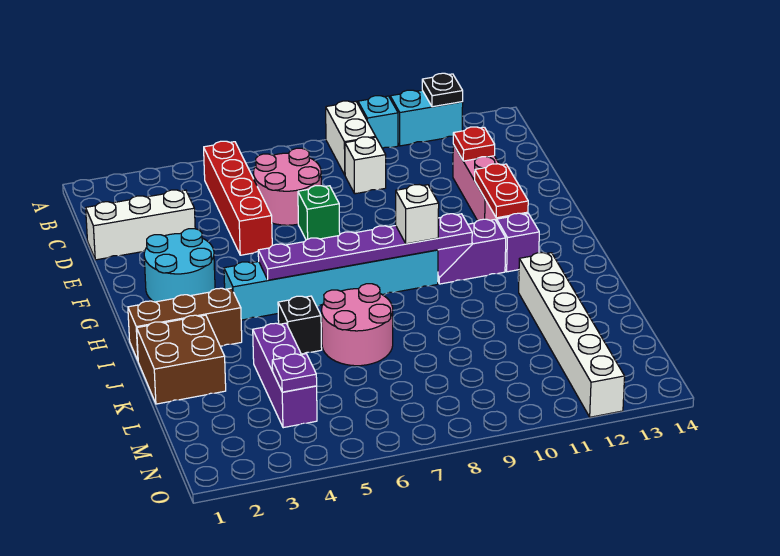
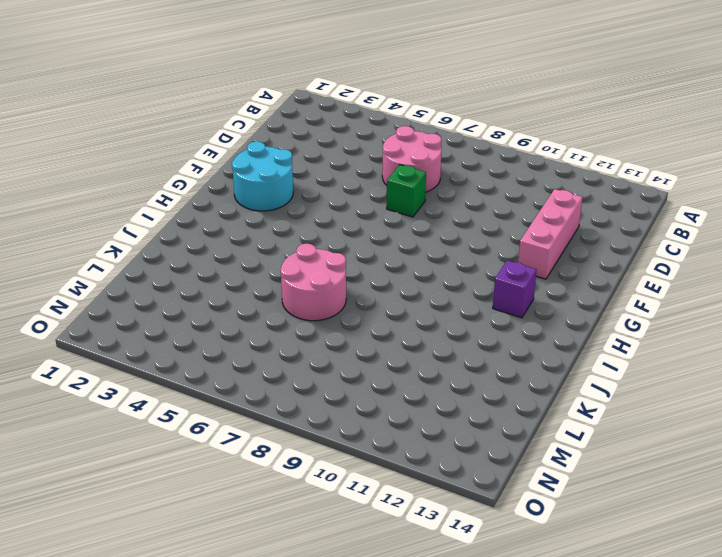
none -> white 1x2 brick [326,101,376,175]
none -> cyan 1x1 brick [358,96,398,148]
none -> cyan 1x2 brick [390,90,463,146]

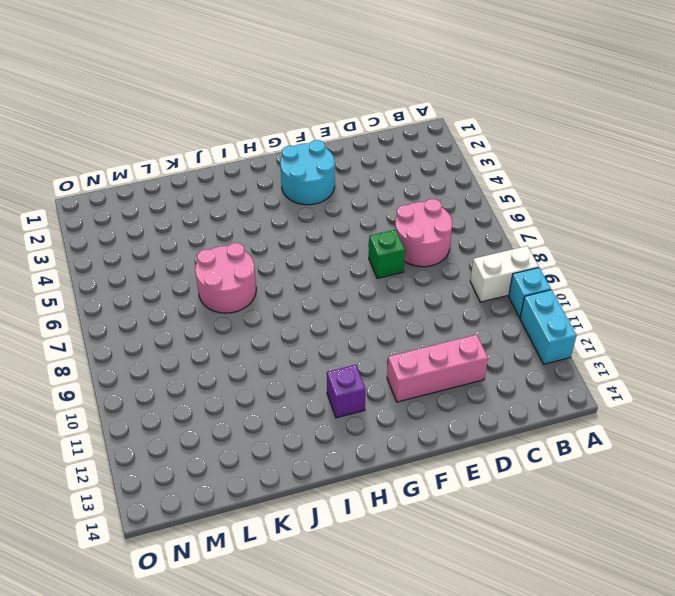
none -> red 1x4 brick [204,141,272,255]
none -> white 1x1 brick [345,137,386,194]
none -> white 1x3 brick [86,190,195,260]

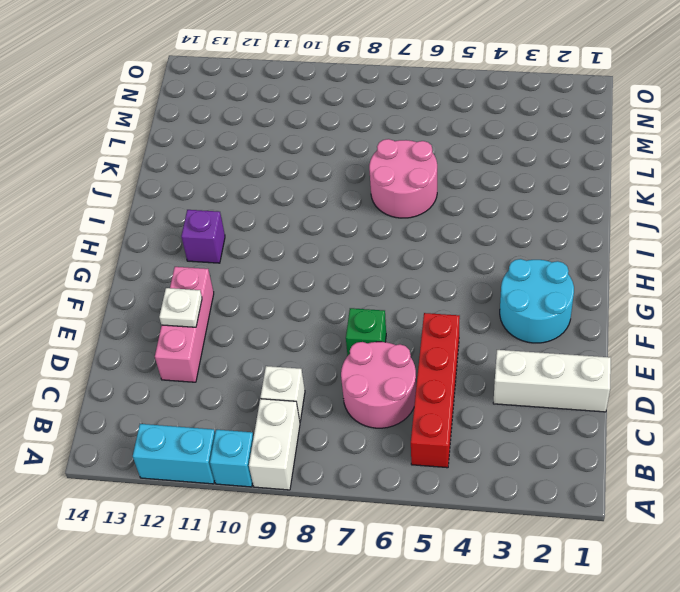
white 1x1 plate [159,288,202,327] -> none
none -> cyan 1x6 brick [224,250,438,320]
none -> purple 1x2 slope [438,219,506,284]
none -> brown 1x3 brick [128,288,242,360]

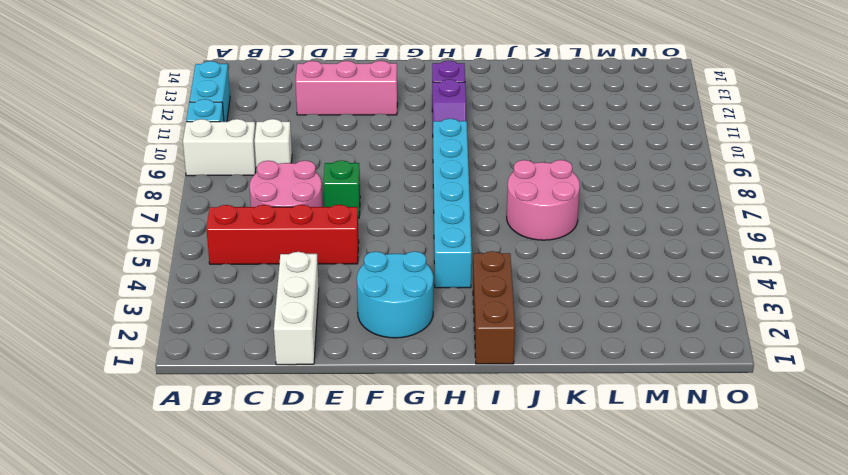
none -> brown 2x2 brick [137,315,226,404]
none -> black 1x1 brick [278,296,322,354]
none -> white 1x6 brick [519,253,625,417]

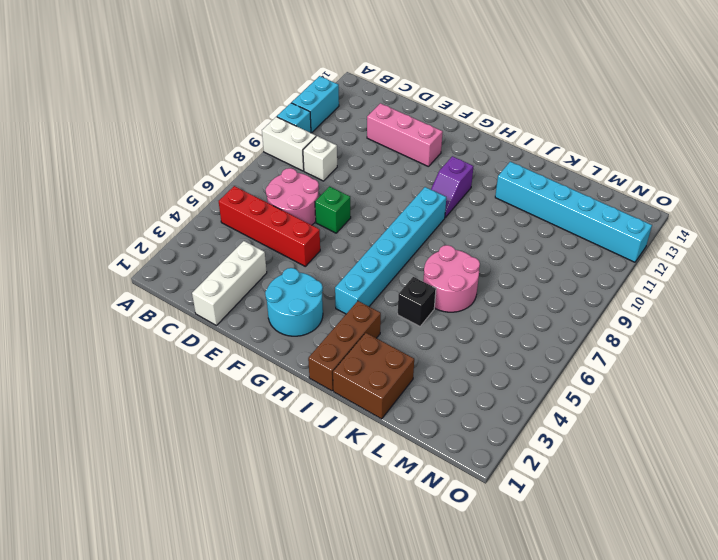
cyan 1x6 brick [495,162,652,262] -> white 1x6 brick [519,253,625,417]
none -> purple 1x1 brick [497,213,539,272]
none -> purple 1x3 brick [253,323,317,428]
none -> black 1x1 plate [422,73,463,107]

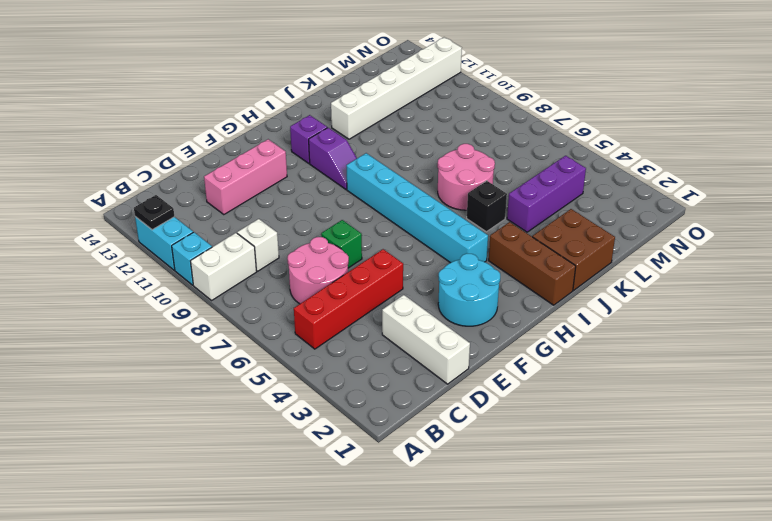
none -> red 1x1 plate [453,127,495,161]
none -> red 1x2 plate [475,164,528,218]
none -> purple 1x6 plate [258,214,472,280]

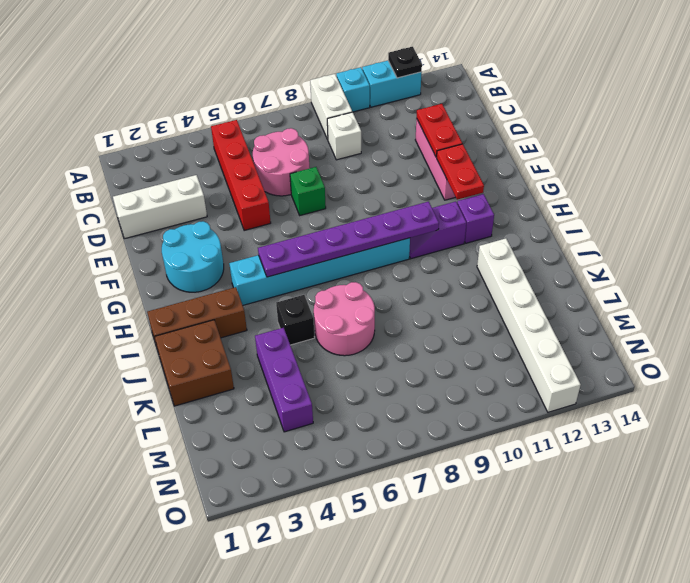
red 1x2 plate [417,104,462,157] -> red 1x1 plate [453,127,495,161]
none -> purple 1x1 plate [272,354,317,392]
none -> white 1x1 brick [396,185,439,244]

